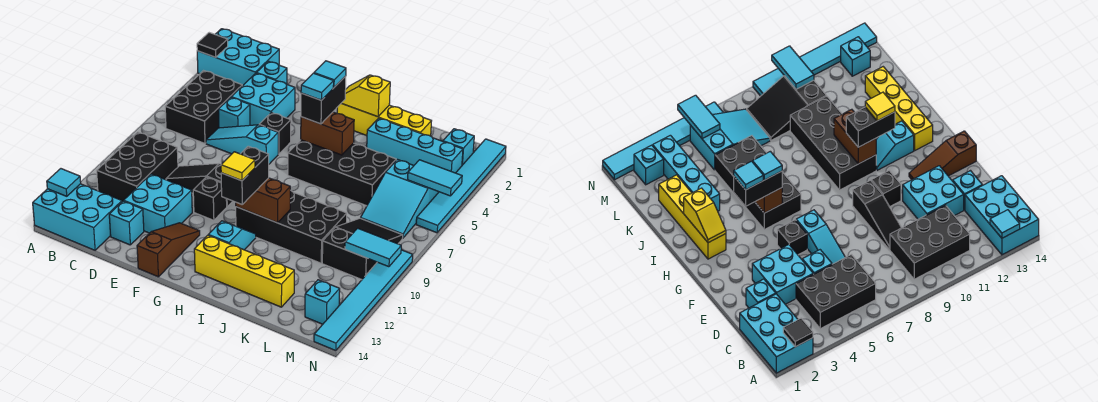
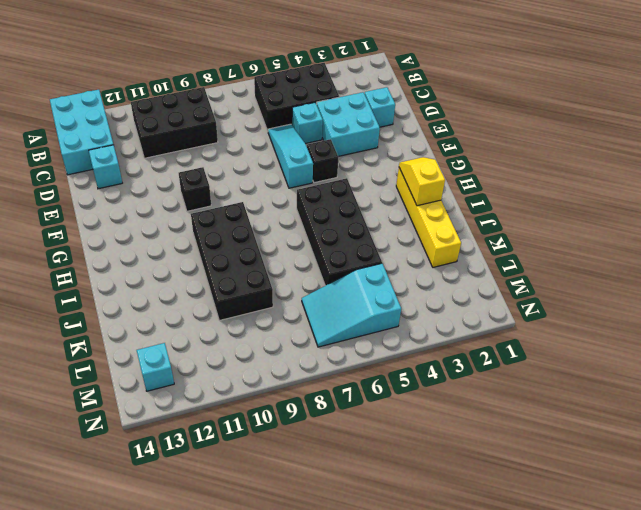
none -> cyan 2x3 brick [197,29,279,86]
none -> black 1x3 slope [166,164,233,207]
none -> cyan 2x2 brick [124,174,192,233]
none -> brown 1x3 slope [137,223,200,277]

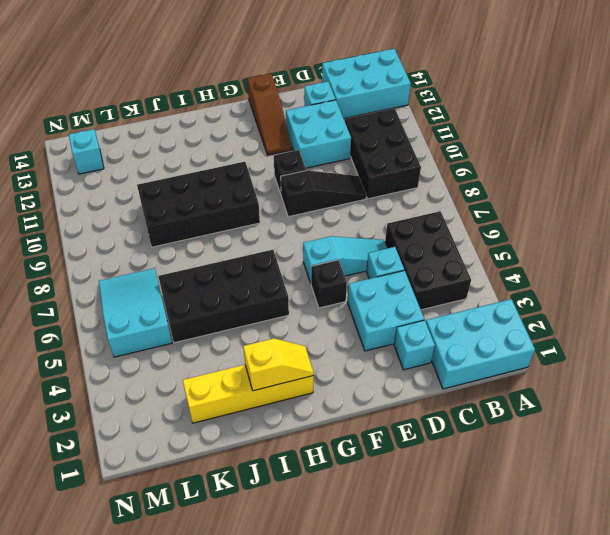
none -> cyan 1x2 slope [209,221,256,250]
none -> yellow 1x4 brick [194,235,294,307]
none -> cyan 1x4 brick [367,118,463,173]
none -> black 2x3 slope [322,218,403,280]

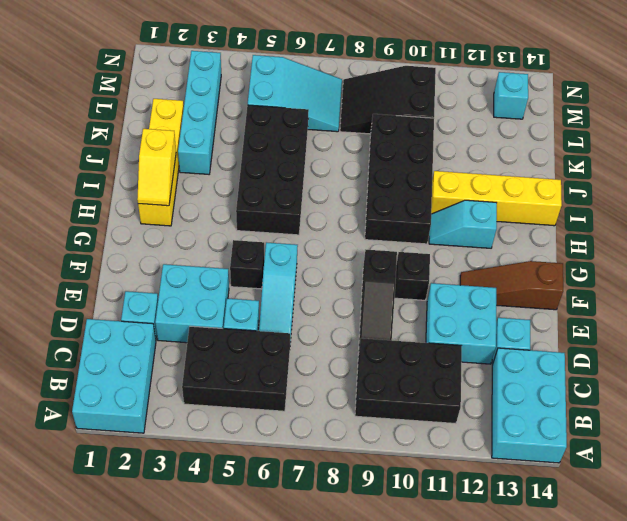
yellow 1x4 brick [431,171,562,226] -> yellow 1x4 brick turned to [194,235,294,307]
none -> cyan 1x1 brick [443,129,474,165]
none -> cyan 1x6 tile [416,139,506,233]
none -> cyan 1x6 tile [314,250,413,351]
none -> black 1x1 tile [197,33,228,57]

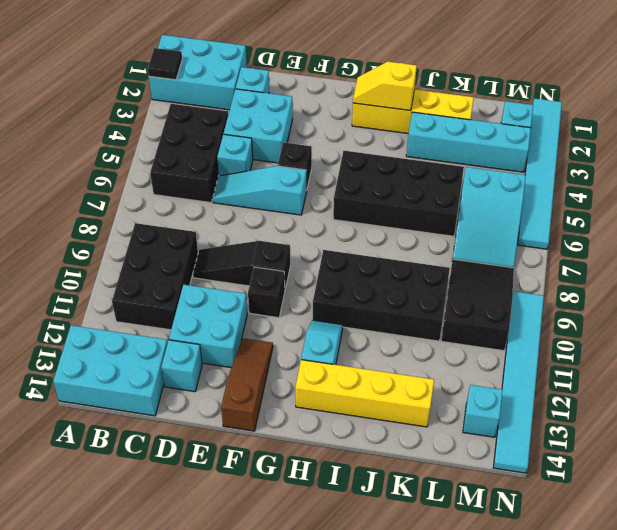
none -> cyan 1x1 tile [47,169,81,196]
none -> brown 1x2 brick [301,112,354,155]
none -> brown 1x2 brick [236,178,290,223]
none -> cyan 1x2 tile [408,160,462,196]

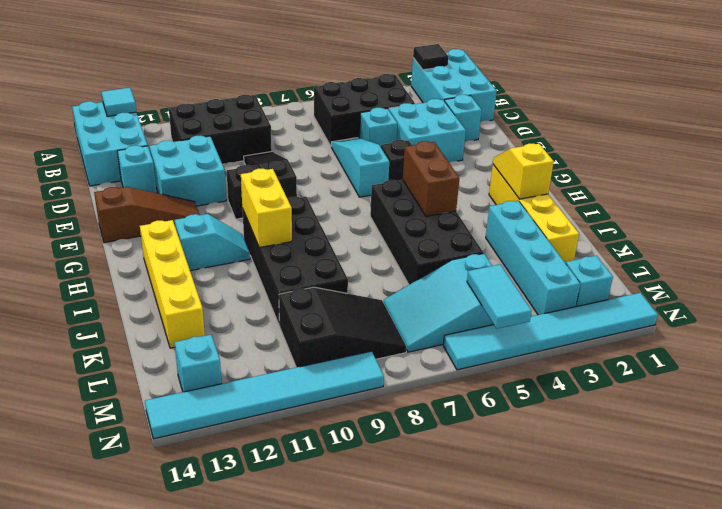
yellow 1x2 brick [241,169,292,248] -> brown 1x2 brick [236,178,290,223]
none -> cyan 1x2 tile [345,228,401,267]
none -> black 1x2 brick [301,76,346,124]
none -> black 1x2 brick [221,146,269,204]
none -> cyan 1x1 tile [314,61,346,87]

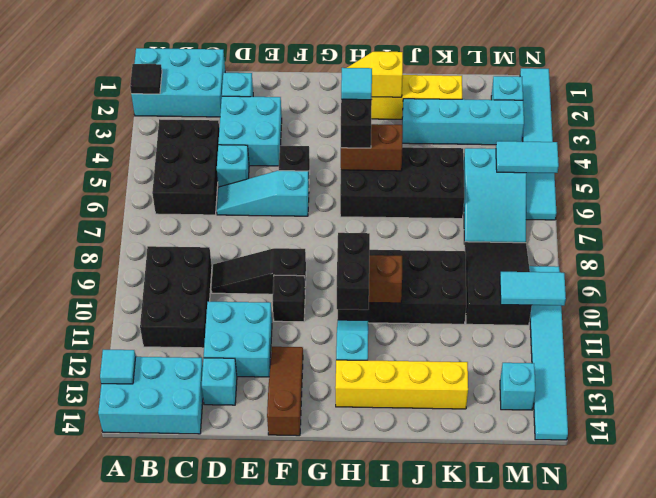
none -> cyan 1x1 tile [301,73,334,100]
none -> yellow 1x1 tile [221,152,255,181]

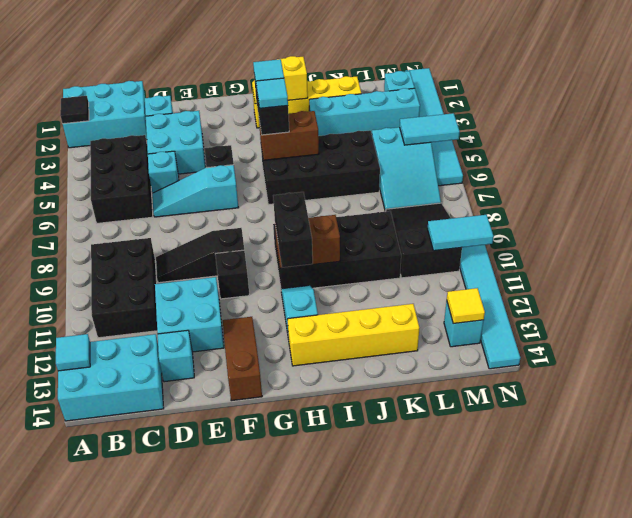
yellow 1x1 tile [447,288,485,324] -> yellow 1x1 tile moved to [221,152,255,181]

